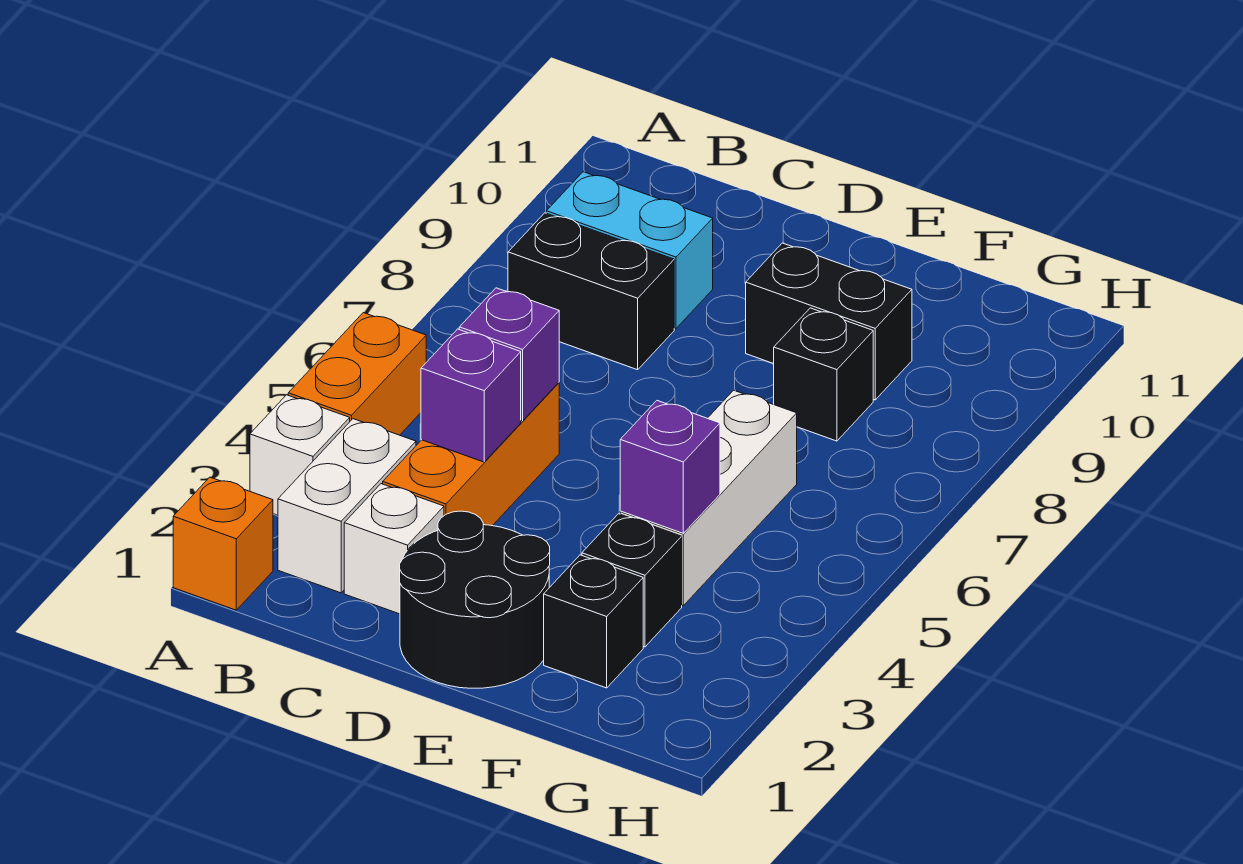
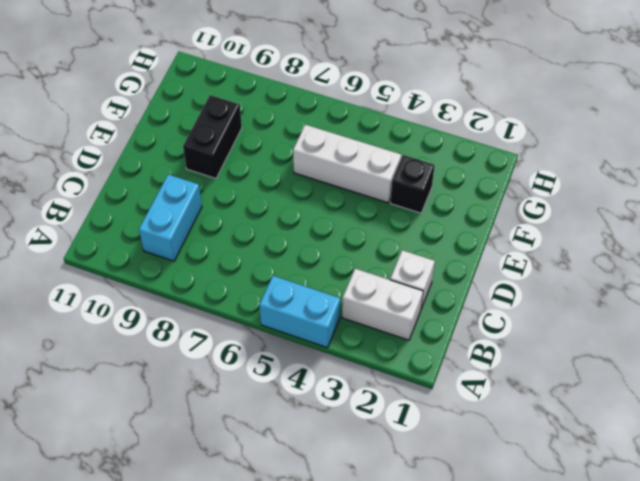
cyan 1x2 brick [259,276,340,348] -> orange 1x2 brick [288,313,426,435]
none -> orange 1x1 brick [173,477,273,610]
none -> white 1x1 brick [250,395,350,515]
none -> black 1x2 brick [508,213,674,370]

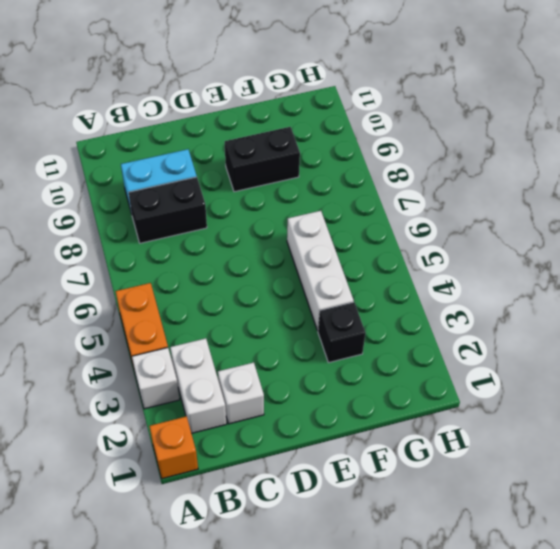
none -> orange 1x3 brick [383,383,559,526]
none -> black 2x2 round brick [400,511,550,688]
none -> black 1x1 brick [544,555,643,688]

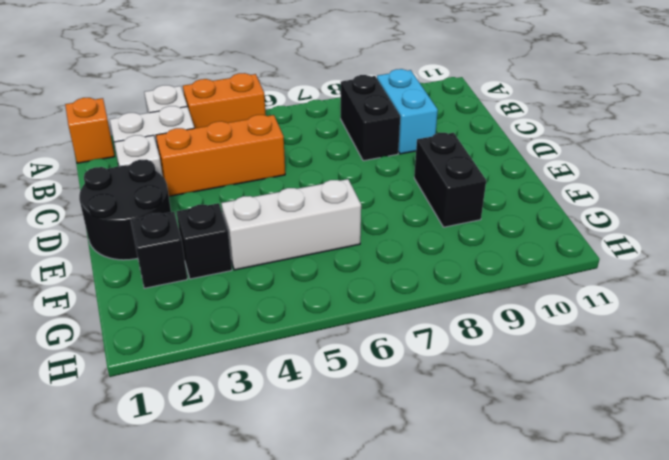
none -> black 1x1 brick [774,308,873,441]
none -> purple 1x1 brick [421,329,521,462]
none -> purple 1x1 brick [459,288,559,421]

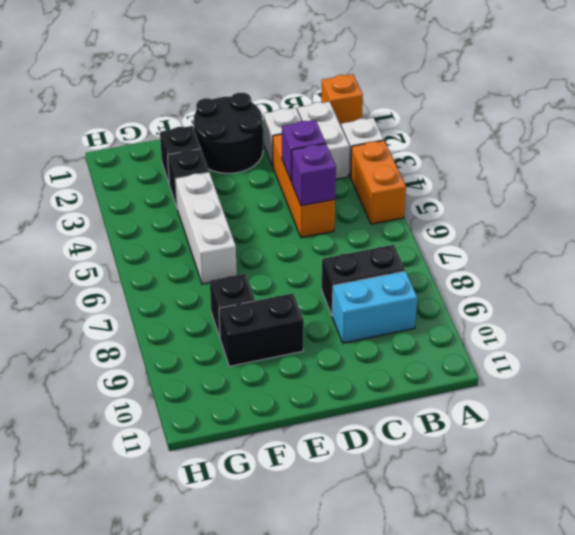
none -> purple 1x1 brick [620,401,720,533]

